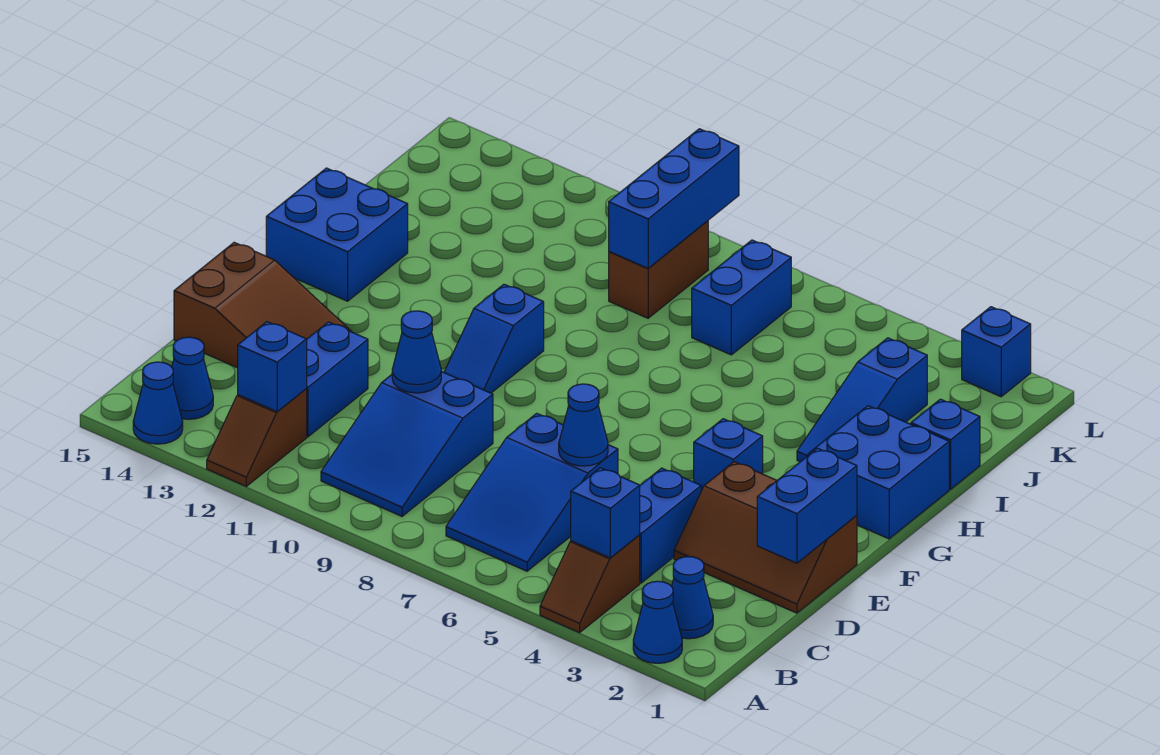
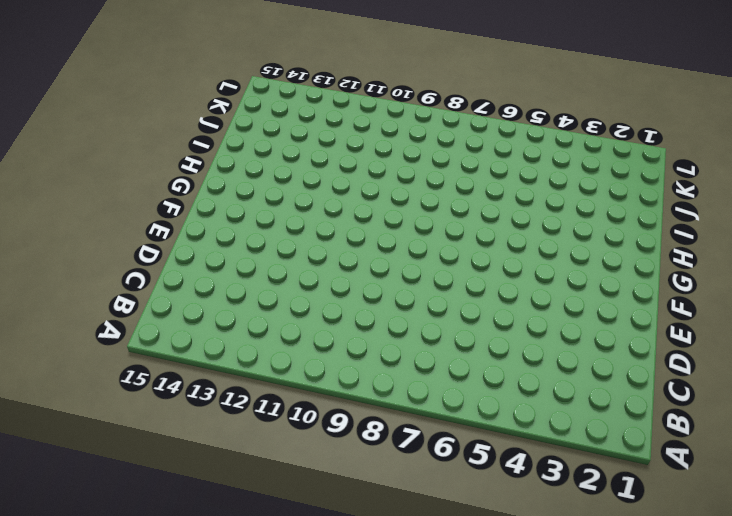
none -> blue 1x1 cone [633,581,682,663]
none -> brown 1x2 slope [540,535,640,633]
none -> brown 1x2 slope [207,389,307,486]

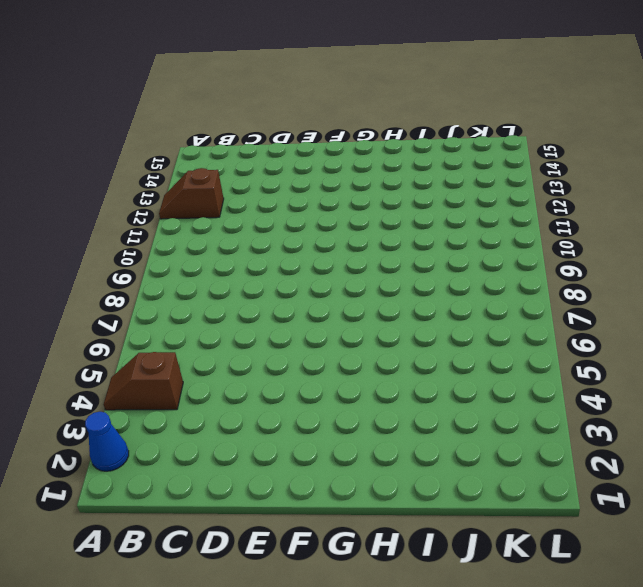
none -> blue 1x1 cone [133,362,183,444]
none -> blue 1x1 cone [672,557,713,639]
none -> blue 2x3 slope [446,413,618,571]

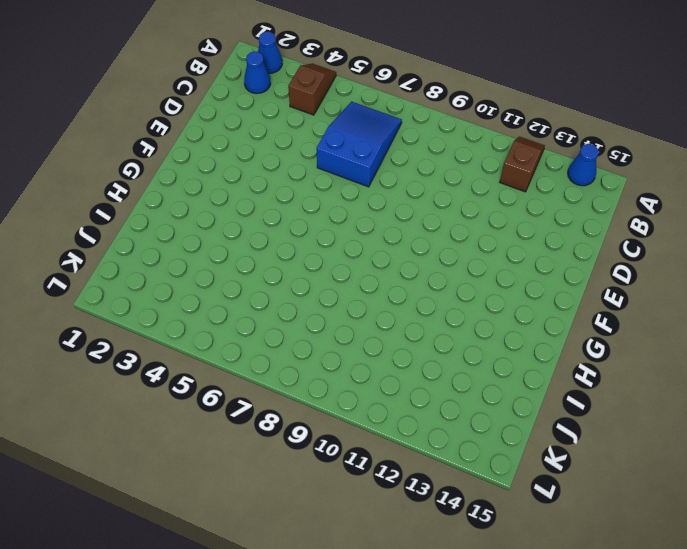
none -> blue 2x3 slope [321,372,493,516]
none -> blue 1x1 cone [172,337,213,419]
none -> blue 1x2 brick [640,468,701,583]

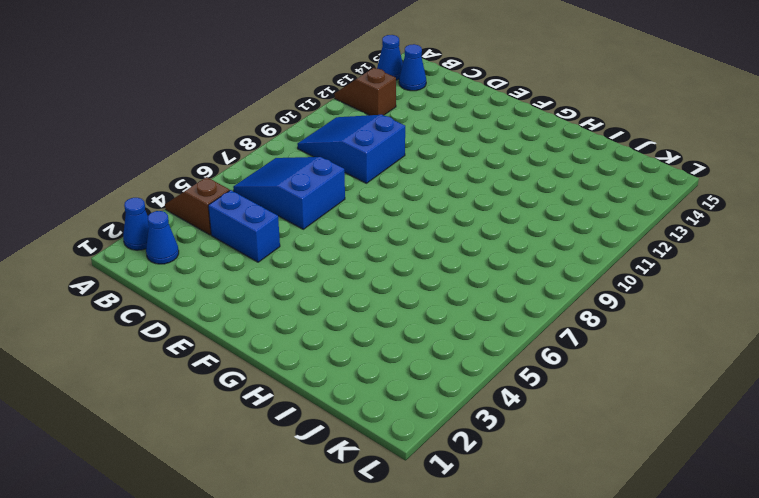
none -> blue 1x2 brick [306,322,368,437]
none -> brown 2x3 slope [674,462,857,613]
none -> brown 2x3 slope [174,242,352,368]

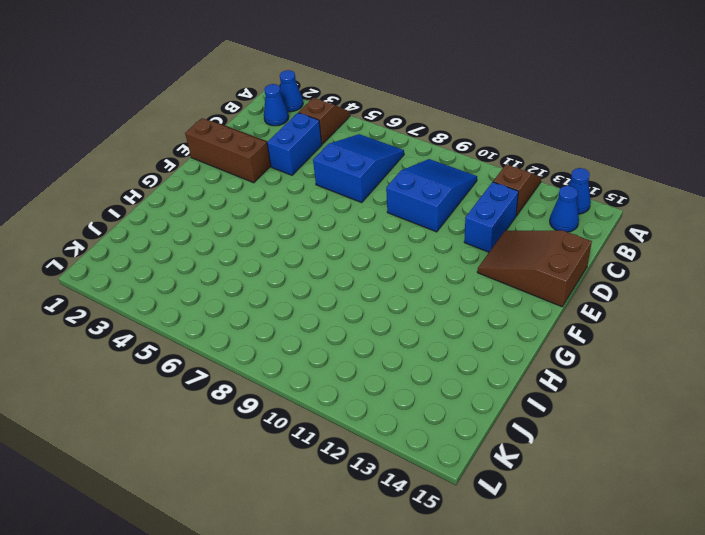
none -> blue 1x1 brick [694,419,763,491]
none -> blue 1x2 slope [444,284,544,393]
none -> blue 2x2 brick [808,406,949,539]

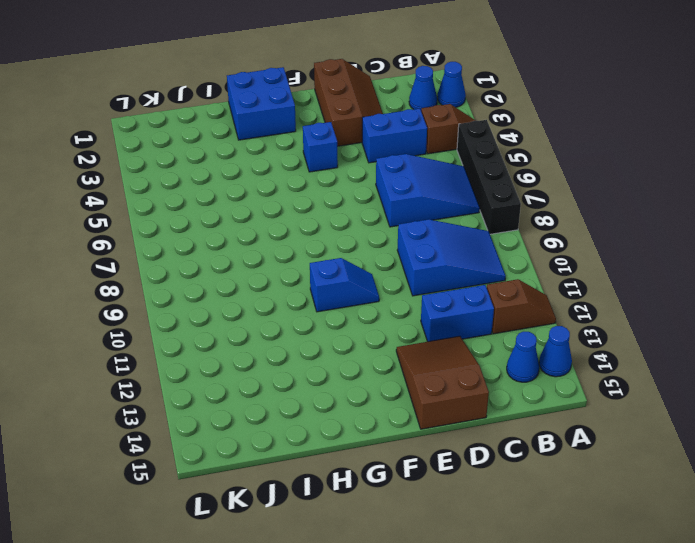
black 1x4 brick [457,120,521,234] -> none
none -> blue 2x2 brick [266,168,408,301]
none -> blue 1x3 slope [797,338,927,462]
none -> blue 1x1 brick [911,399,980,489]

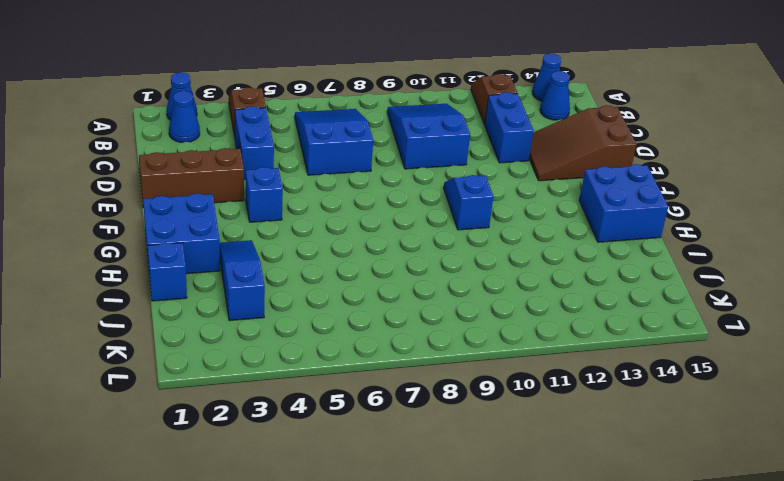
none -> blue 1x2 brick [692,240,791,355]
none -> brown 1x2 brick [609,221,708,318]
none -> blue 1x1 brick [962,307,1031,397]

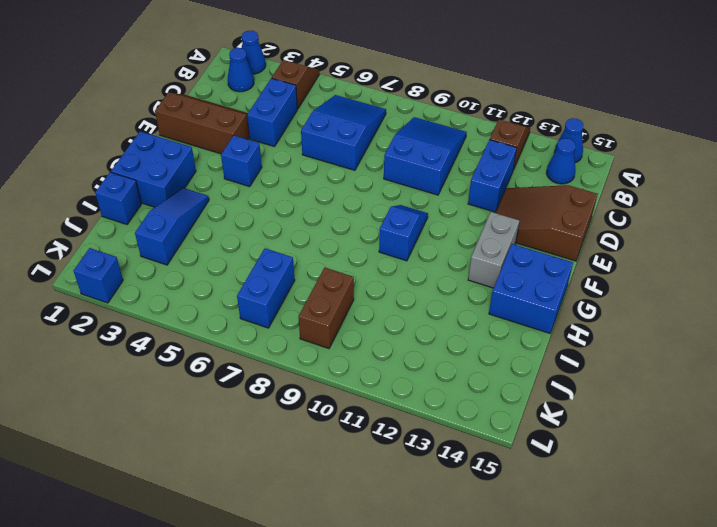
grey 1x2 brick [468,212,519,288] -> none
none -> blue 1x1 brick [571,468,640,558]
none -> blue 1x1 brick [238,322,307,412]
none -> blue 1x2 brick [757,448,857,563]

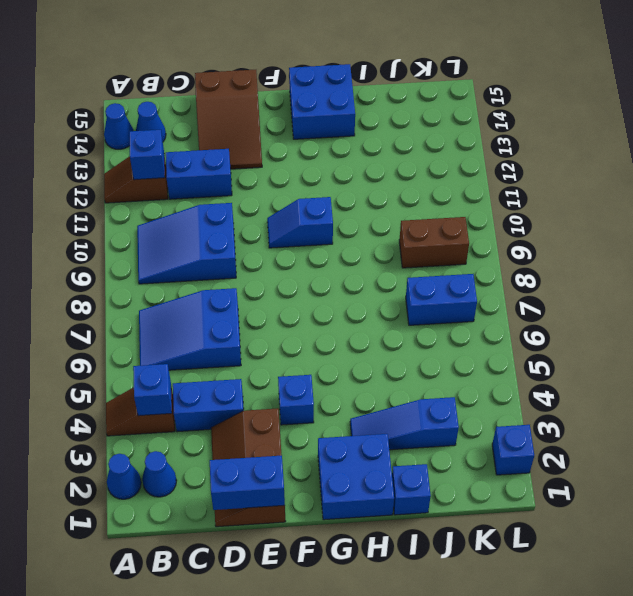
none -> blue 1x1 cone [559,384,608,466]
none -> blue 1x1 cone [392,311,441,393]
none -> blue 1x3 brick [609,129,739,268]

